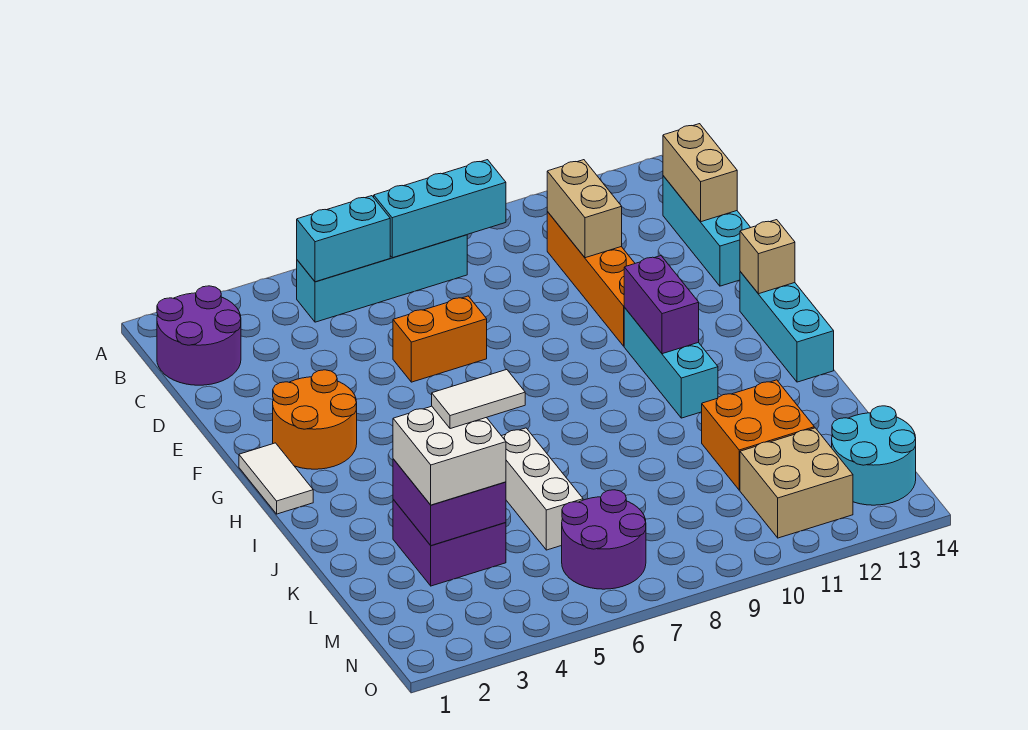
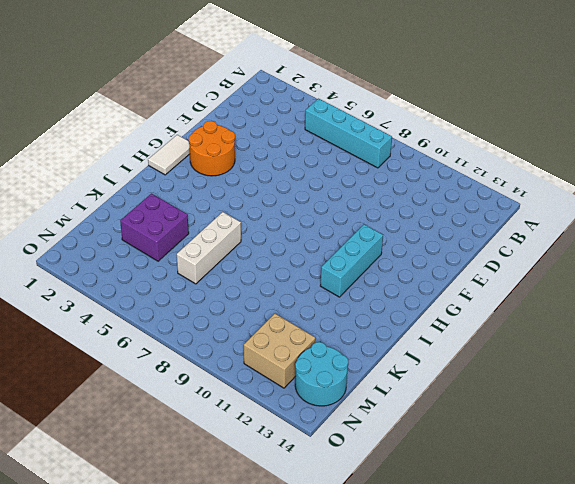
none -> purple 2x2 round brick [157,286,241,385]
none -> orange 1x4 brick [547,212,635,346]
none -> cyan 1x3 brick [663,176,751,286]

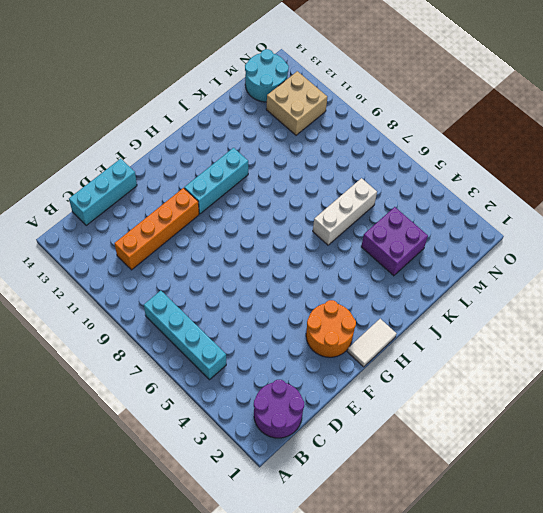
none -> orange 1x2 brick [393,296,487,382]
none -> cyan 1x3 brick [740,272,834,382]
none -> orange 2x2 brick [702,380,814,490]

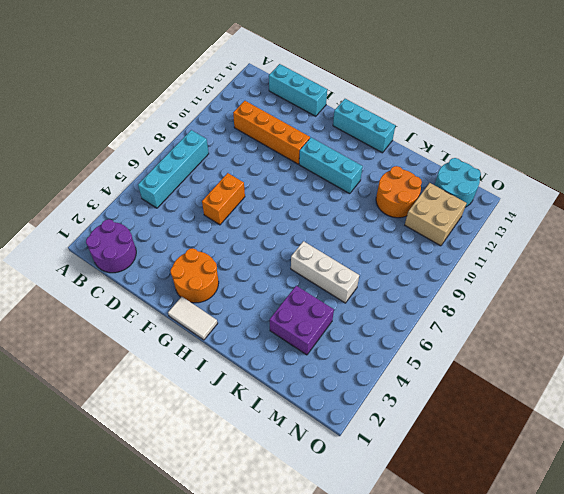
orange 2x2 round brick [376,166,422,218] -> orange 2x2 brick [702,380,814,490]
none -> purple 2x2 round brick [562,490,646,589]
none -> cyan 1x2 brick [297,196,390,282]
none -> cyan 1x3 brick [374,160,506,258]

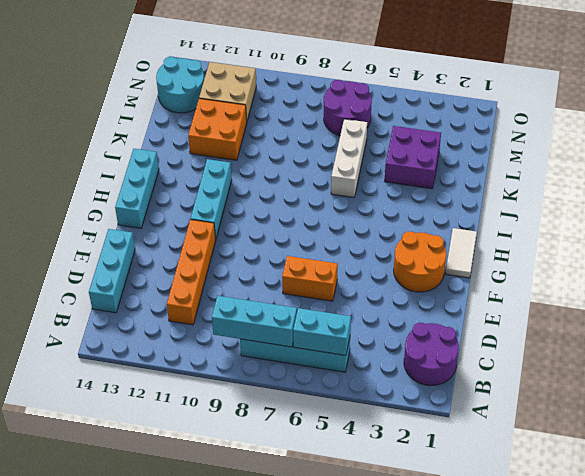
none -> tan 1x2 brick [547,160,622,258]
none -> tan 1x2 brick [663,124,737,222]
none -> purple 1x2 brick [624,256,699,354]

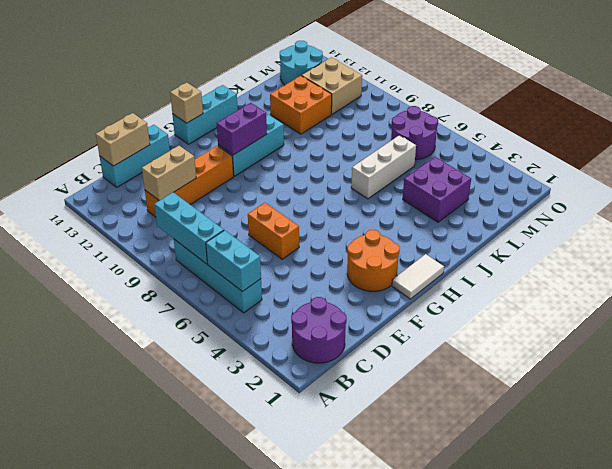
none -> purple 2x2 brick [393,459,506,545]
none -> white 2x2 brick [393,406,506,505]
none -> white 1x2 tile [432,370,525,429]

